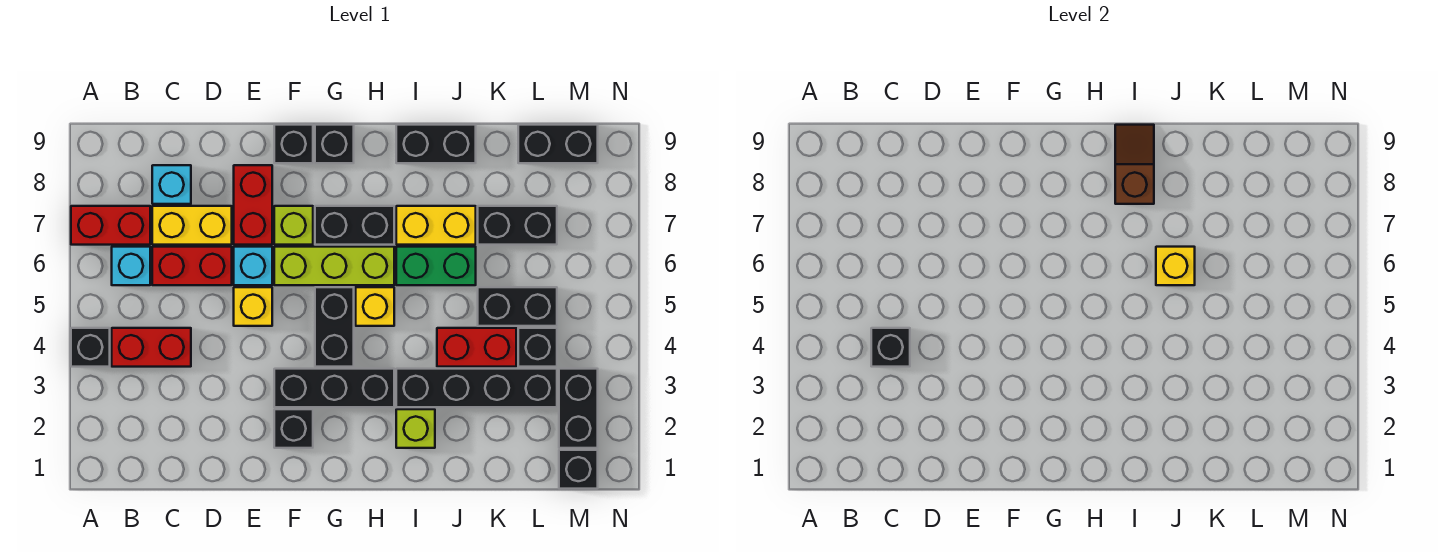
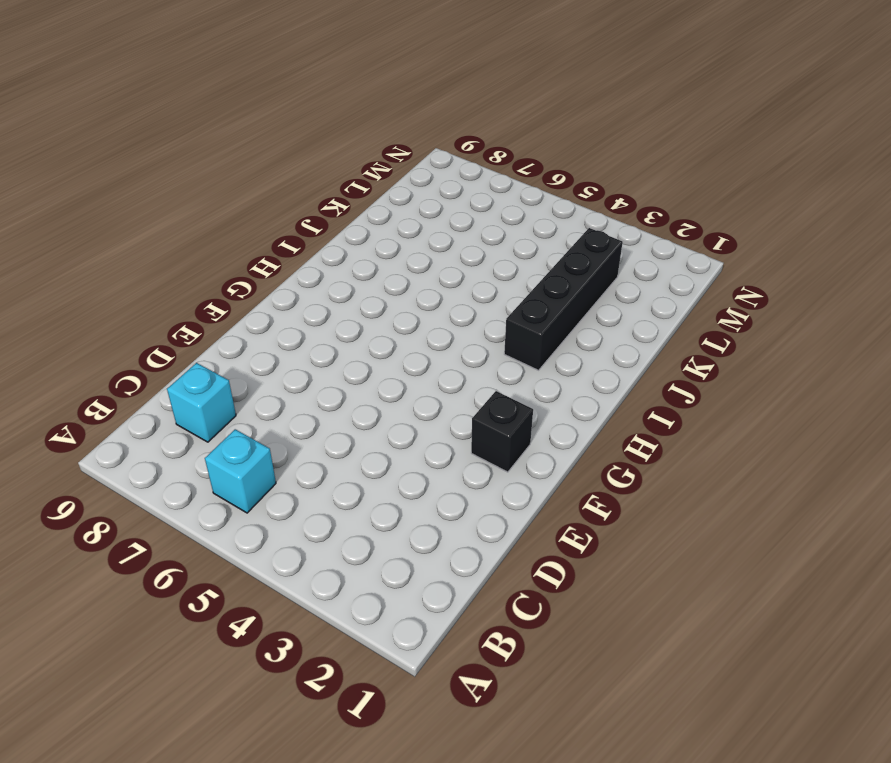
none -> black 1x1 brick [71,328,110,367]
none -> red 1x2 brick [71,206,150,245]
none -> red 1x2 brick [112,328,191,367]
none -> red 1x2 brick [152,247,232,285]

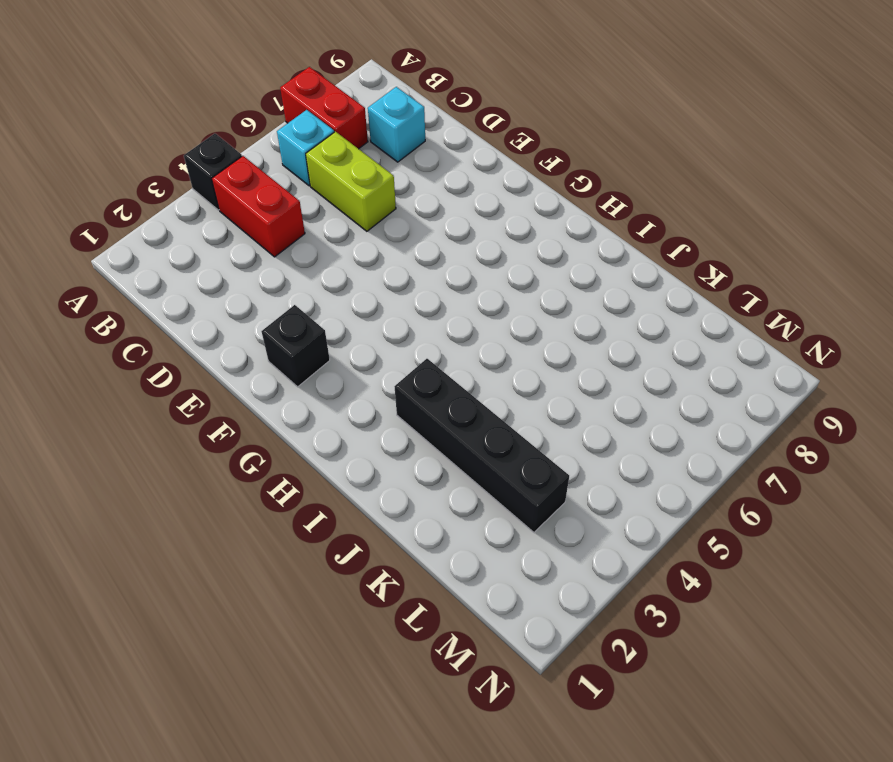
lime 1x2 brick [306,131,396,231] -> red 1x2 brick [152,247,232,285]
none -> yellow 1x2 brick [152,206,232,245]
none -> yellow 1x1 brick [234,287,272,326]
none -> cyan 1x1 brick [234,247,272,285]
none -> red 1x2 brick [234,165,272,245]

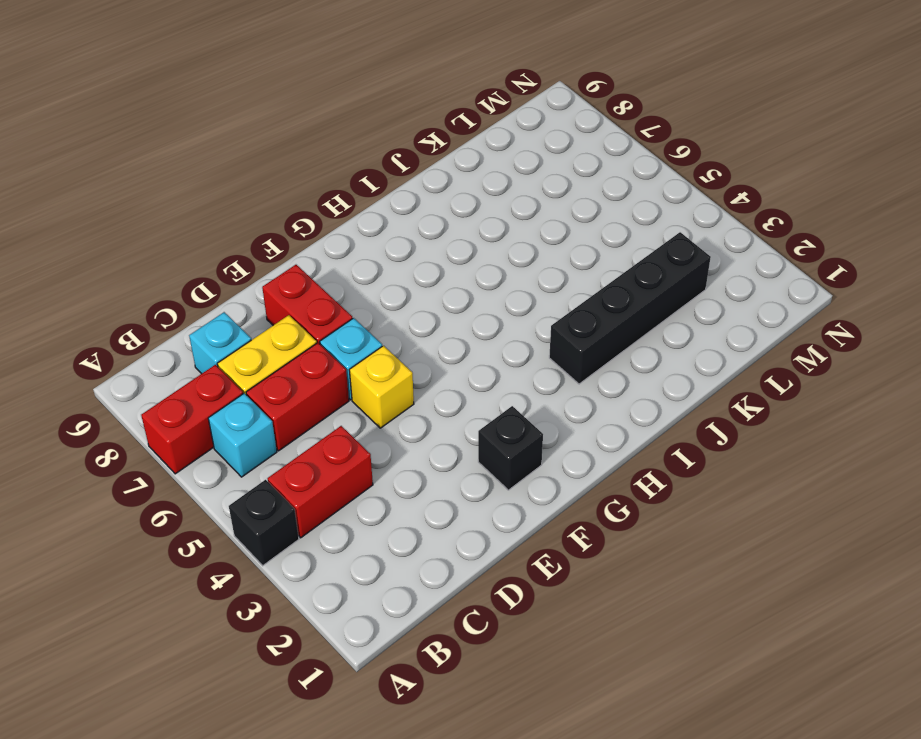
none -> black 1x3 brick [274,369,394,407]
none -> lime 1x3 brick [274,247,394,285]
none -> lime 1x1 brick [274,206,313,245]
none -> black 1x1 brick [274,125,313,163]

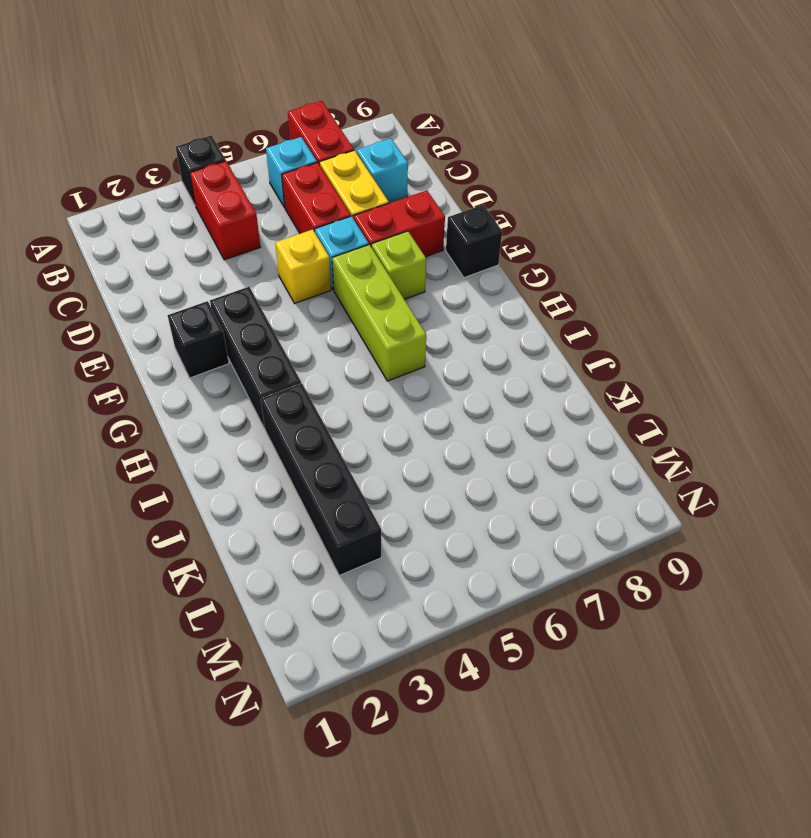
none -> black 1x2 brick [315,287,354,367]
none -> black 1x2 brick [315,206,394,245]
none -> black 1x1 brick [315,125,354,163]
none -> yellow 1x1 brick [356,287,394,326]

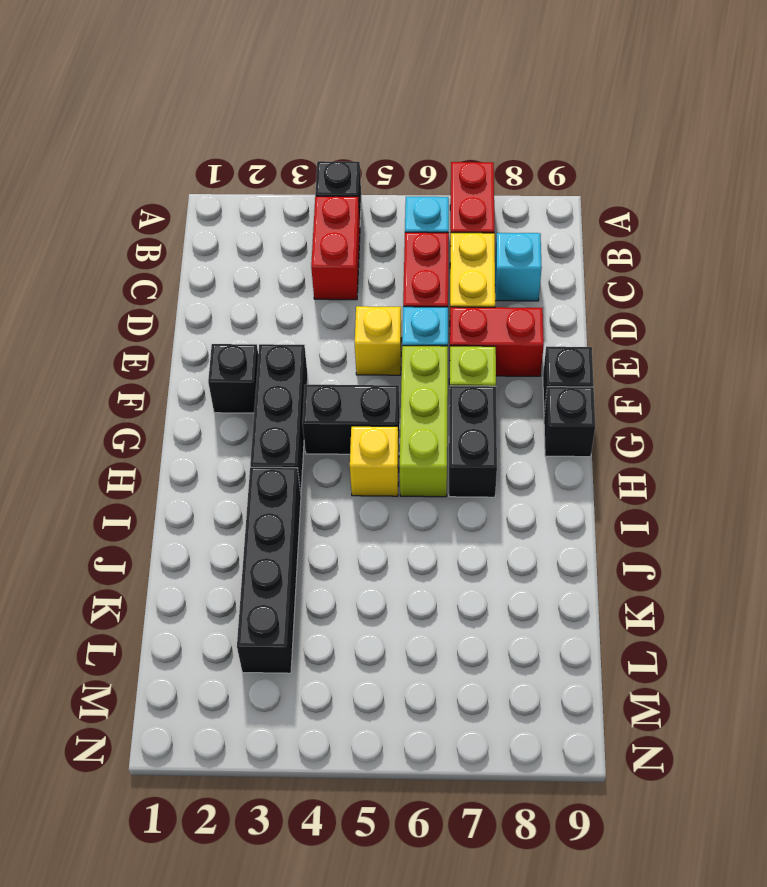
none -> lime 1x1 brick [396,409,435,448]
none -> green 1x2 brick [396,247,476,285]
none -> yellow 1x2 brick [396,206,476,245]
none -> black 1x2 brick [396,125,476,163]

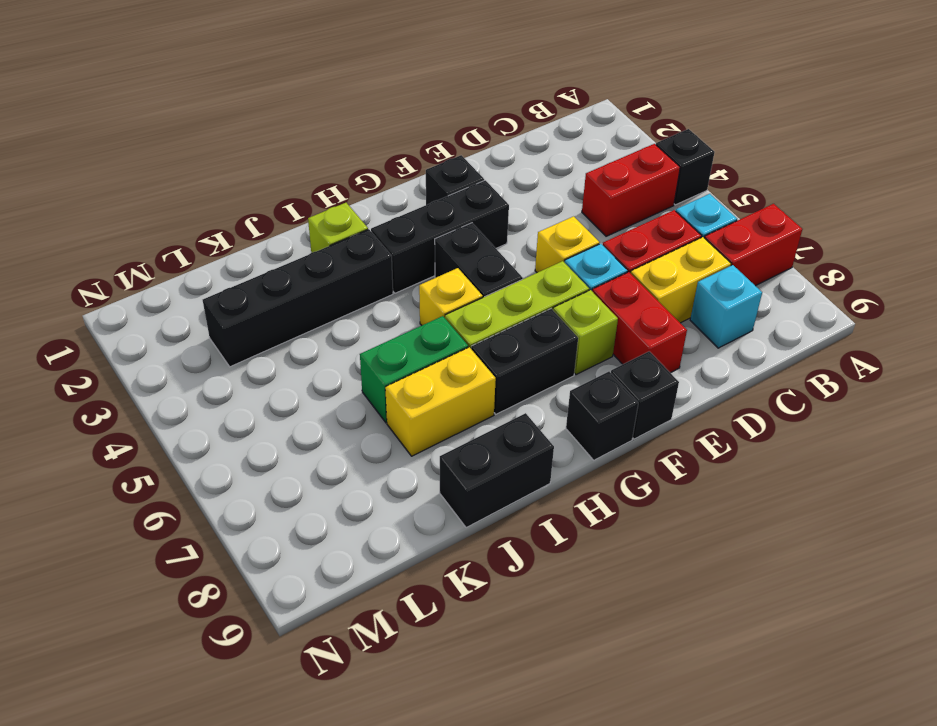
none -> red 1x2 brick [437,328,516,367]
none -> black 1x2 brick [478,287,557,326]
none -> black 1x2 brick [478,206,557,245]
none -> black 1x1 brick [518,328,557,367]

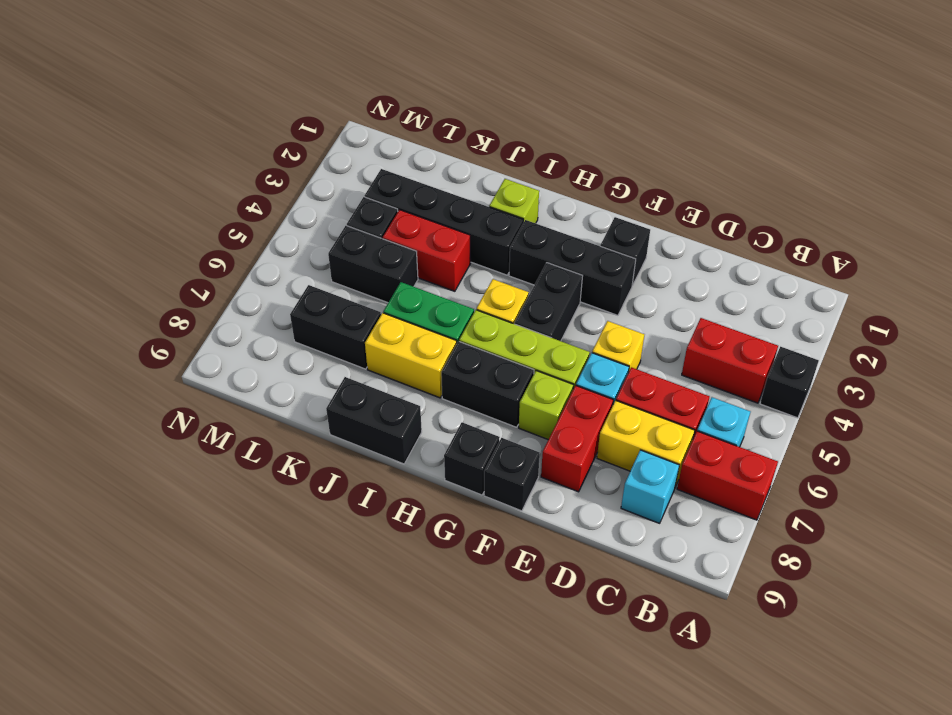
none -> black 1x2 brick [518,125,598,163]
none -> black 1x1 brick [559,450,598,489]
none -> black 1x2 brick [559,369,598,448]
none -> black 1x1 brick [871,328,910,367]

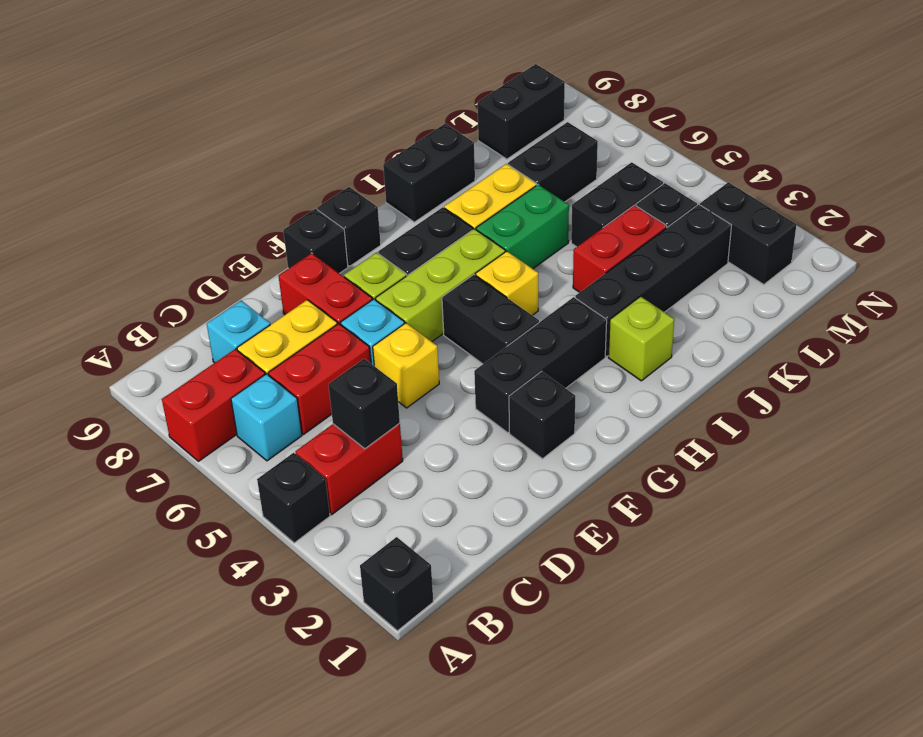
black 1x1 brick [360,537,433,631] -> black 1x1 brick moved to [559,450,598,489]
none -> brown 1x2 slope [1115,125,1154,204]
none -> yellow 1x1 brick [1156,247,1195,285]

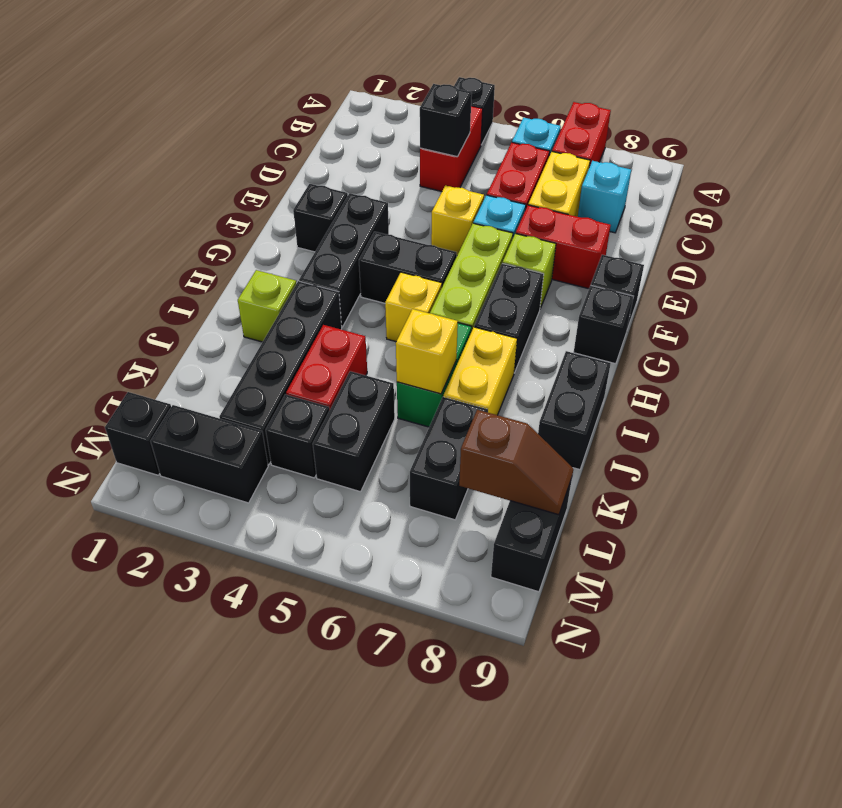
brown 1x2 slope [459,410,573,515] -> brown 1x2 slope moved to [1115,125,1154,204]

